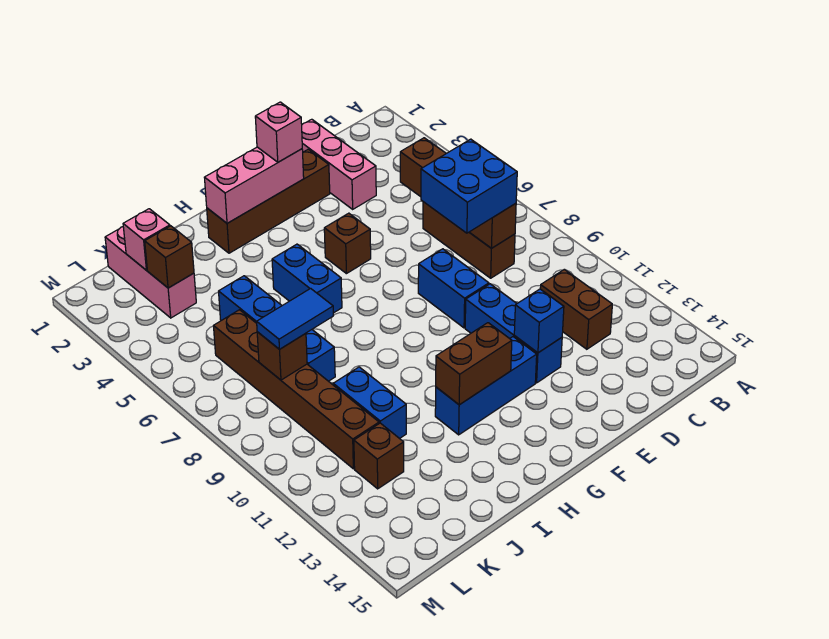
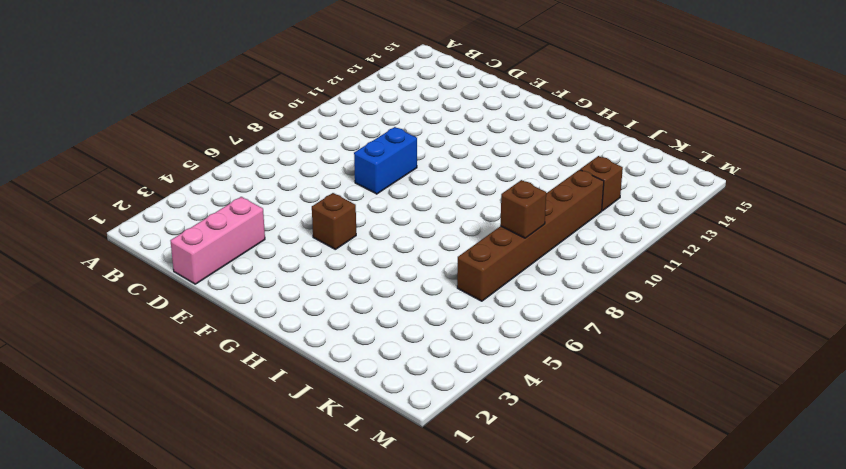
none -> brown 1x3 brick [423,202,515,278]
none -> brown 1x2 brick [540,269,612,349]
none -> brown 1x4 brick [207,149,330,253]

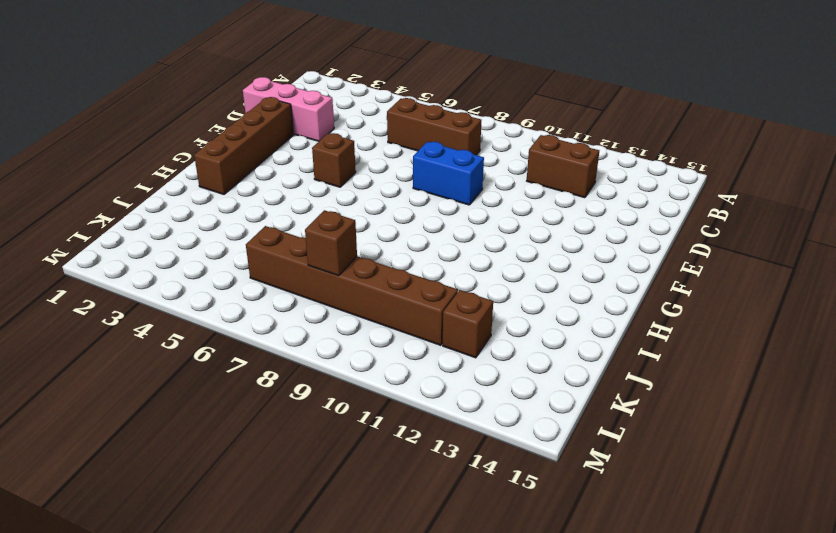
none -> blue 1x3 brick [465,284,562,383]
none -> blue 1x3 brick [435,337,537,435]
none -> blue 1x2 brick [272,244,342,313]

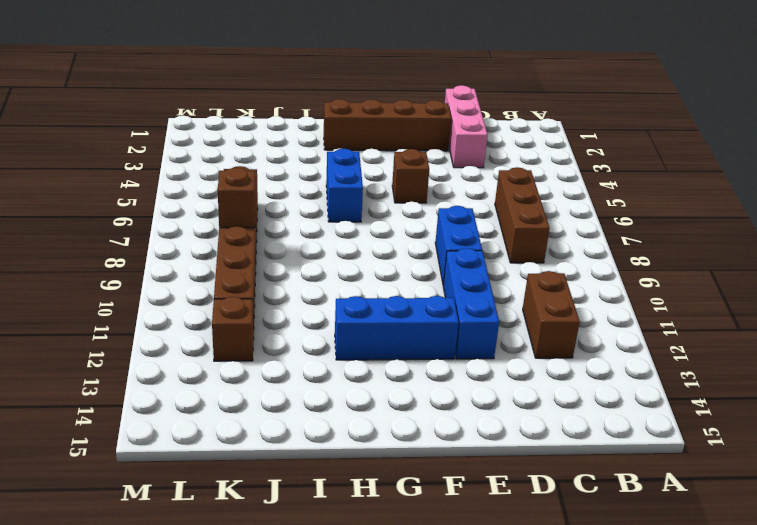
none -> blue 1x4 brick [219,276,335,381]
none -> blue 1x2 brick [333,367,406,439]
none -> pink 1x3 brick [105,227,196,318]

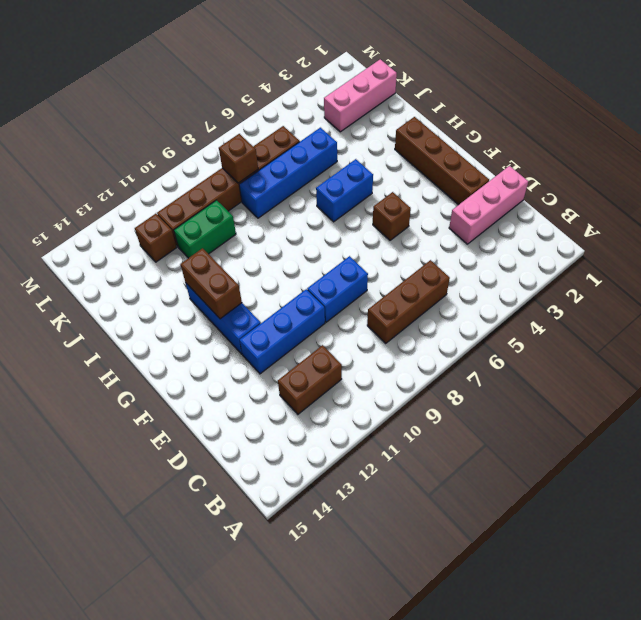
green 1x2 brick [174,200,236,258] -> blue 1x2 brick [333,367,406,439]
none -> brown 1x4 brick [400,138,516,248]
none -> blue 1x1 brick [514,289,564,353]
none -> pink 1x3 brick [204,147,304,223]

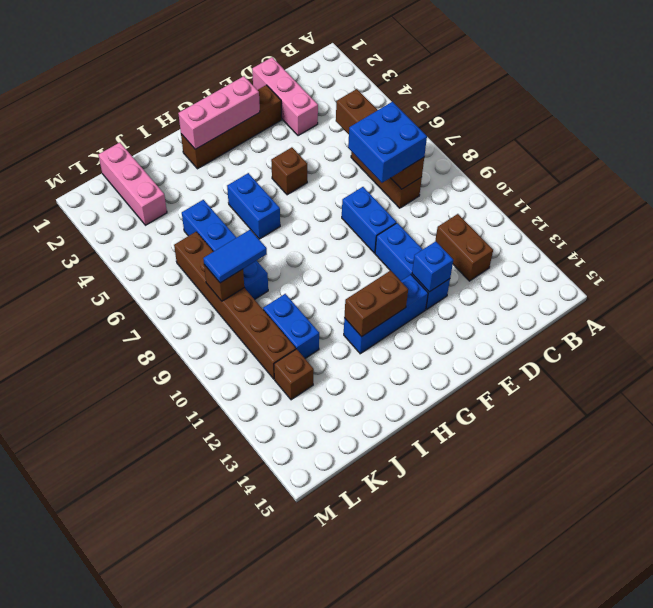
none -> pink 1x1 brick [123,209,170,270]
none -> brown 1x1 brick [145,226,194,288]
none -> pink 1x1 brick [255,102,302,162]

